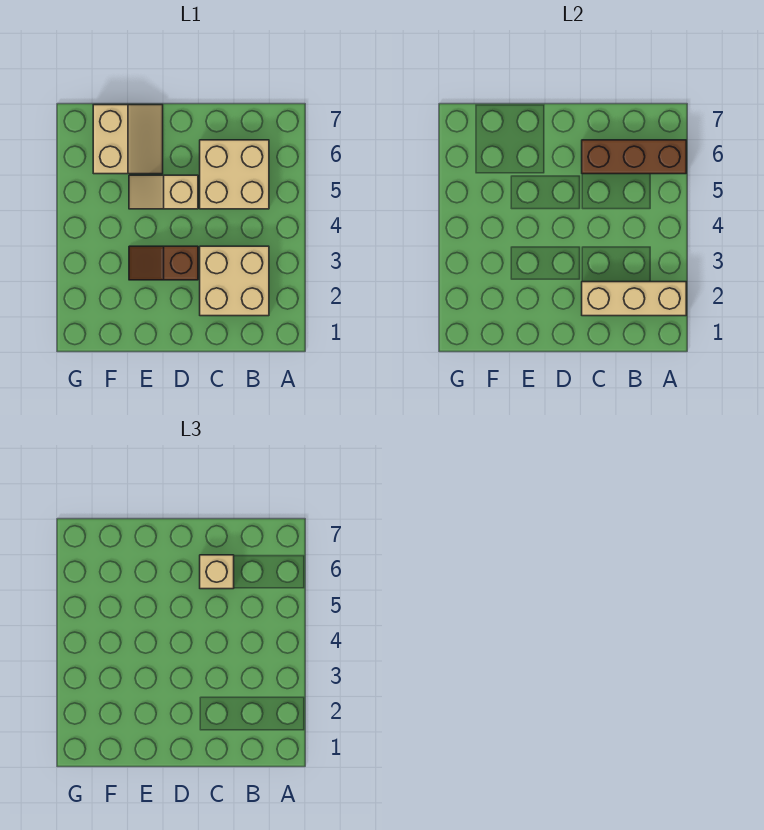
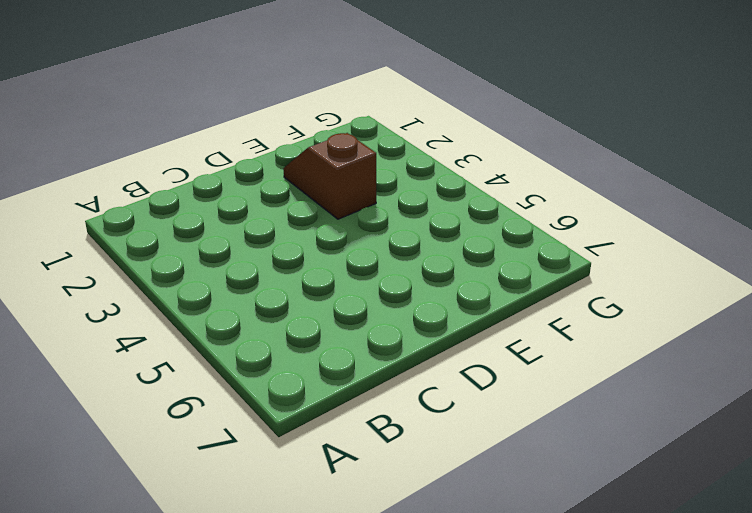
brown 1x2 slope [283,133,376,219] -> brown 1x2 slope turned to [129,246,198,280]
none -> tan 2x2 brick [200,246,269,316]
none -> tan 2x2 brick [200,140,269,209]

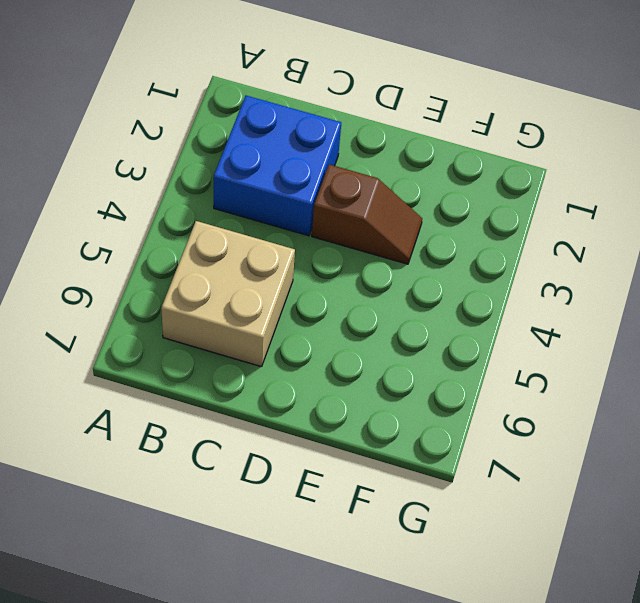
blue 2x2 brick [214,96,341,236] -> tan 2x2 brick [200,246,269,316]
none -> tan 1x2 slope [129,175,198,209]
none -> tan 2x2 slope [93,105,163,174]

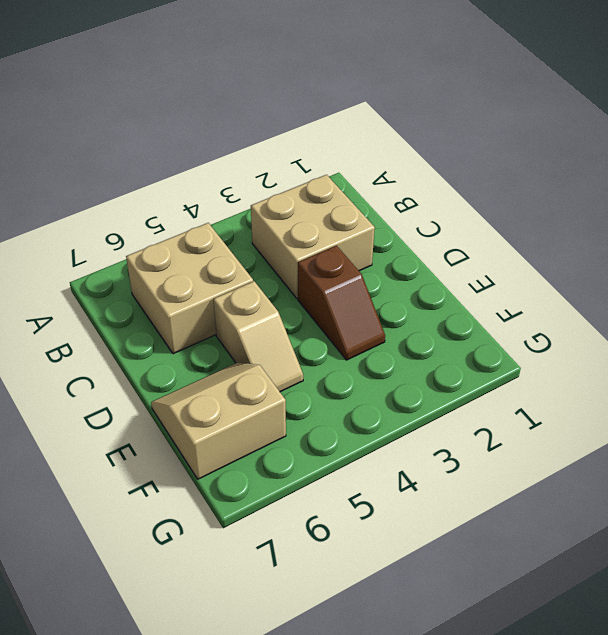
none -> tan 1x3 brick [582,282,686,316]
none -> brown 1x3 brick [582,140,686,174]

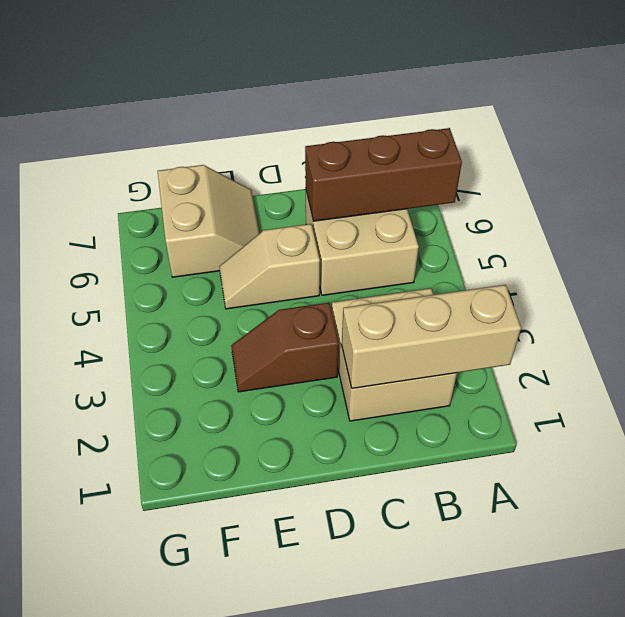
none -> tan 1x1 brick [200,555,234,589]

